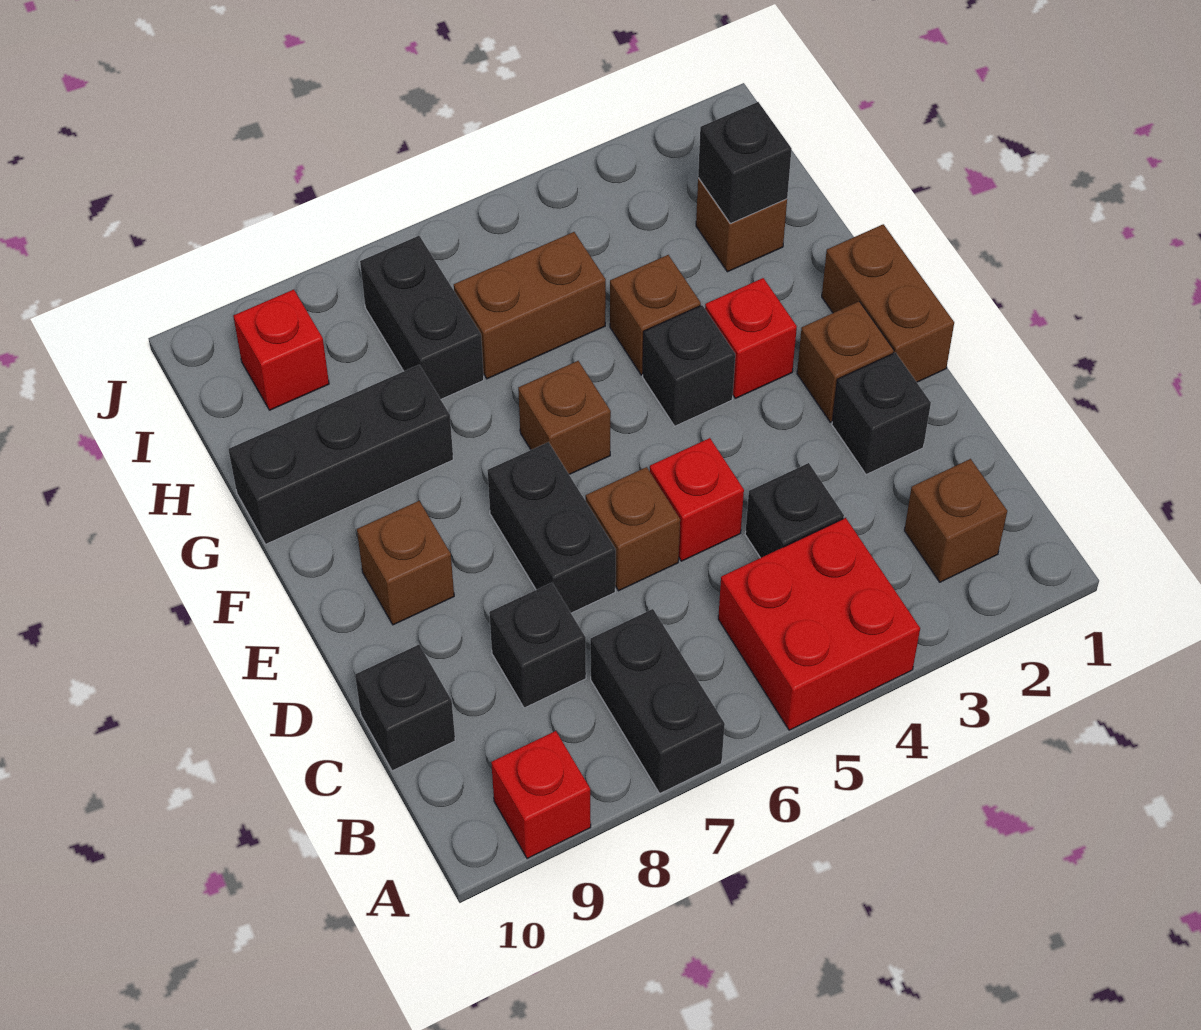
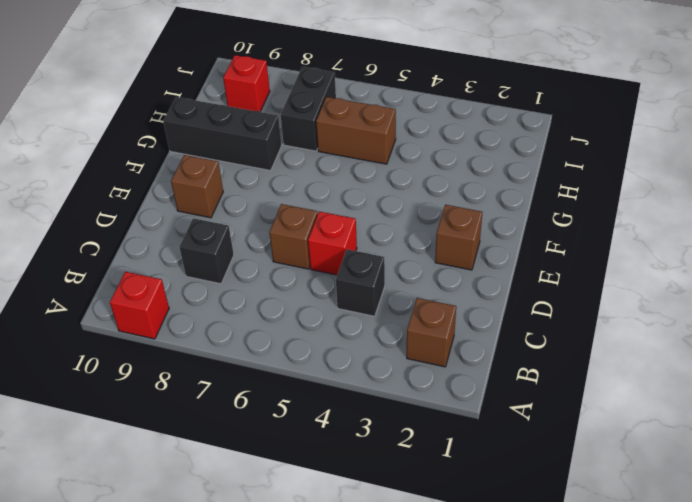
none -> red 2x2 brick [718,518,920,730]
none -> black 1x2 brick [590,609,725,793]
none -> black 1x1 brick [355,645,455,771]

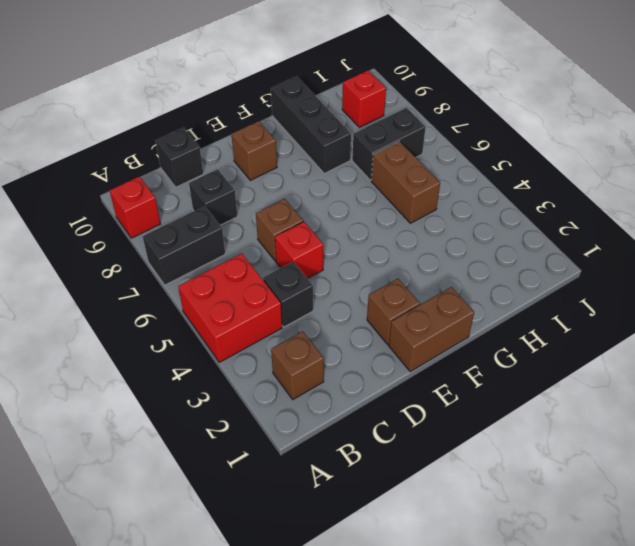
none -> black 1x1 brick [832,353,931,475]
none -> black 1x2 brick [487,442,616,613]
none -> red 1x1 brick [705,278,797,398]

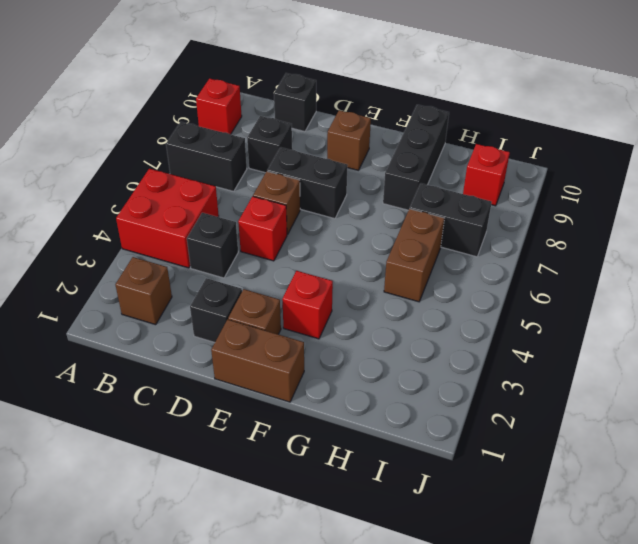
none -> black 1x1 brick [643,305,735,426]
none -> brown 1x1 brick [518,361,611,474]
none -> brown 1x1 brick [610,255,701,375]

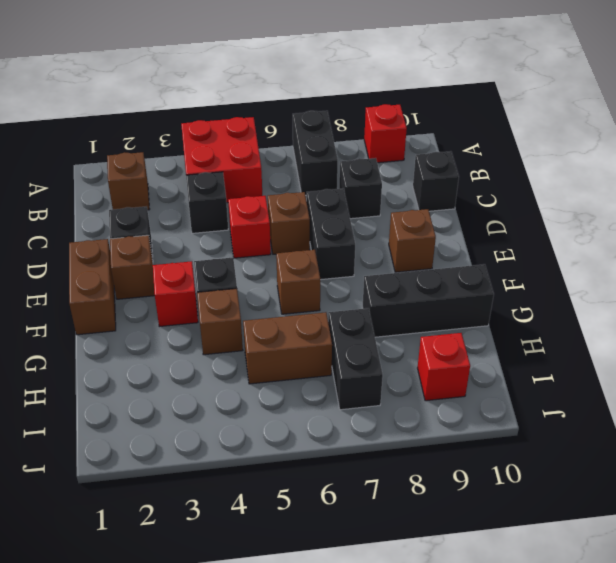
none -> brown 1x1 brick [696,178,787,272]
none -> black 1x1 brick [698,102,792,223]

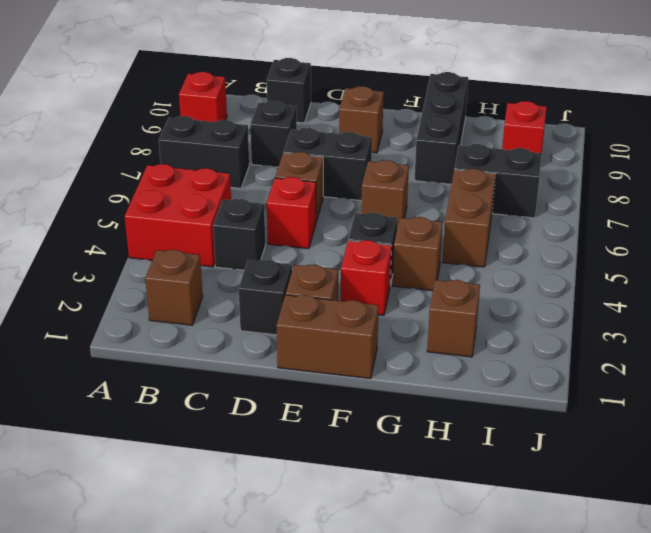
none -> black 1x1 brick [698,102,792,223]

